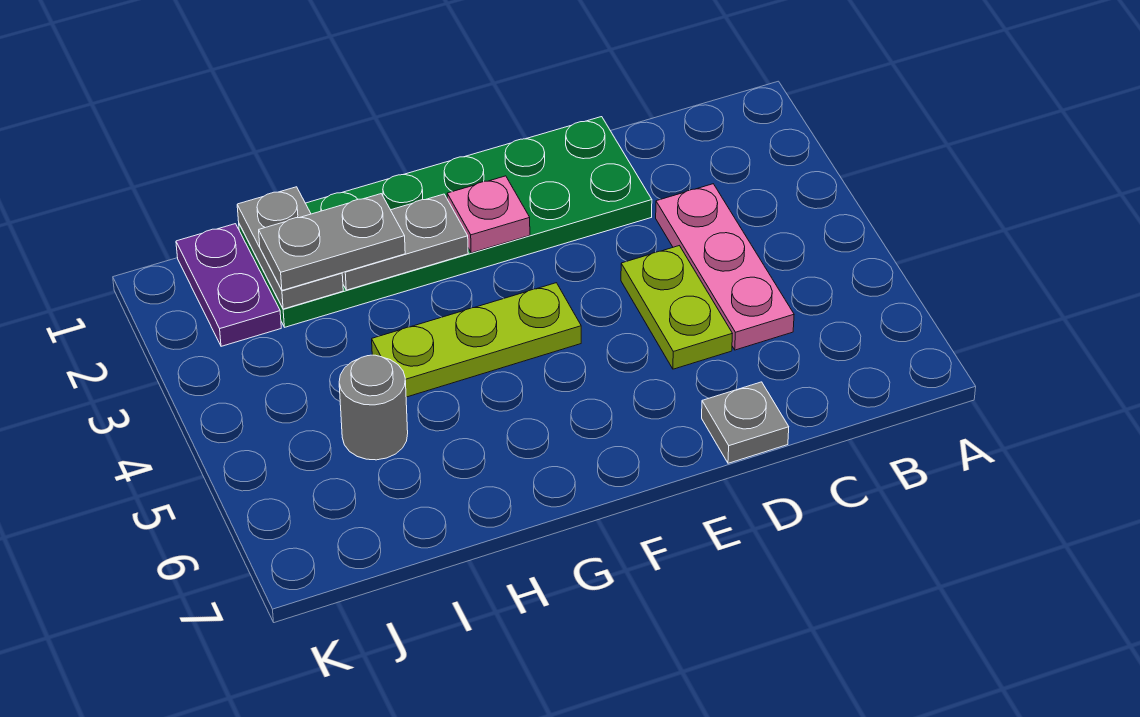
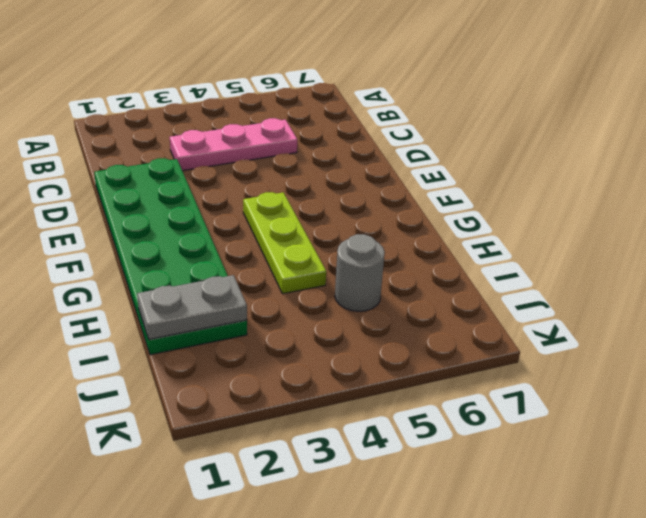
none -> lime 1x2 plate [621,246,732,369]
none -> grey 1x1 plate [702,382,789,463]

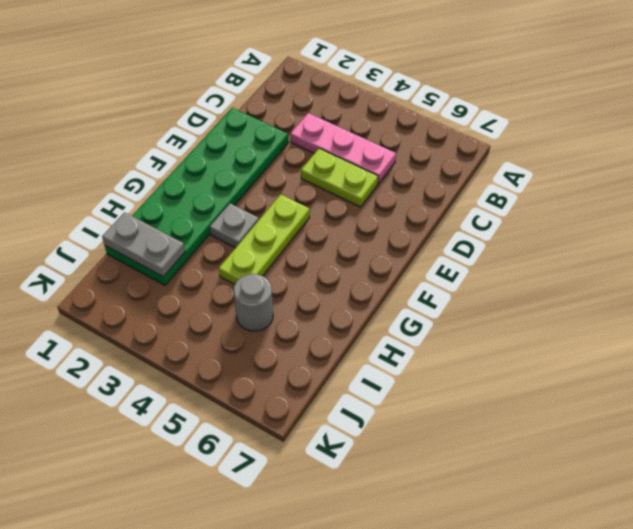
grey 1x1 plate [210,203,259,248] -> grey 1x1 plate moved to [702,382,789,463]
none -> purple 1x2 plate [176,224,281,346]
none -> pink 1x1 plate [447,176,530,253]

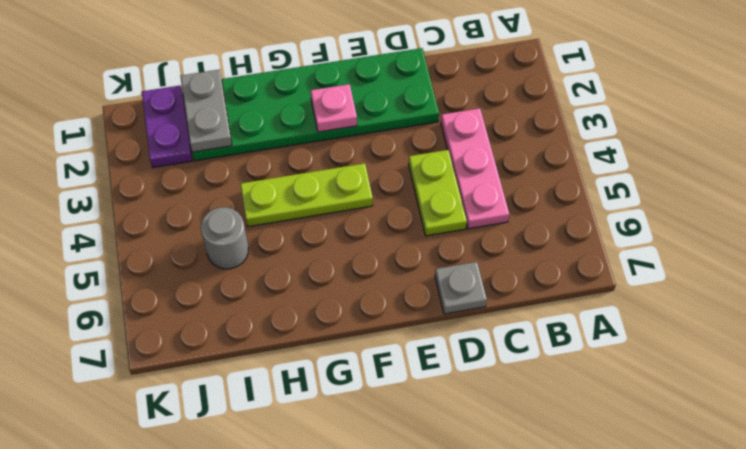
none -> grey 1x2 plate [342,194,468,290]
none -> grey 1x2 plate [259,194,405,290]

